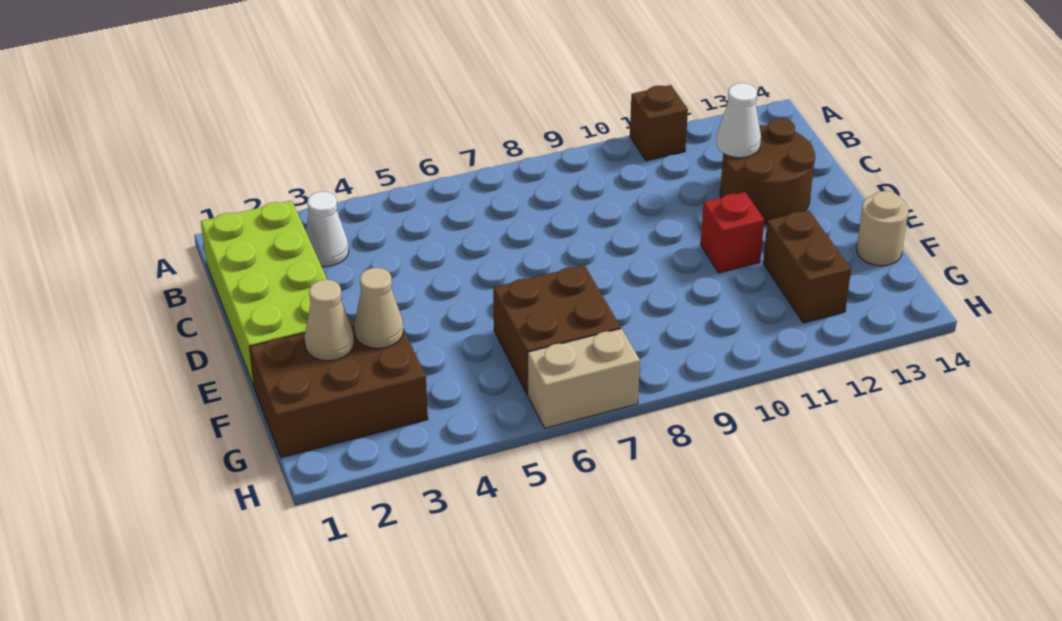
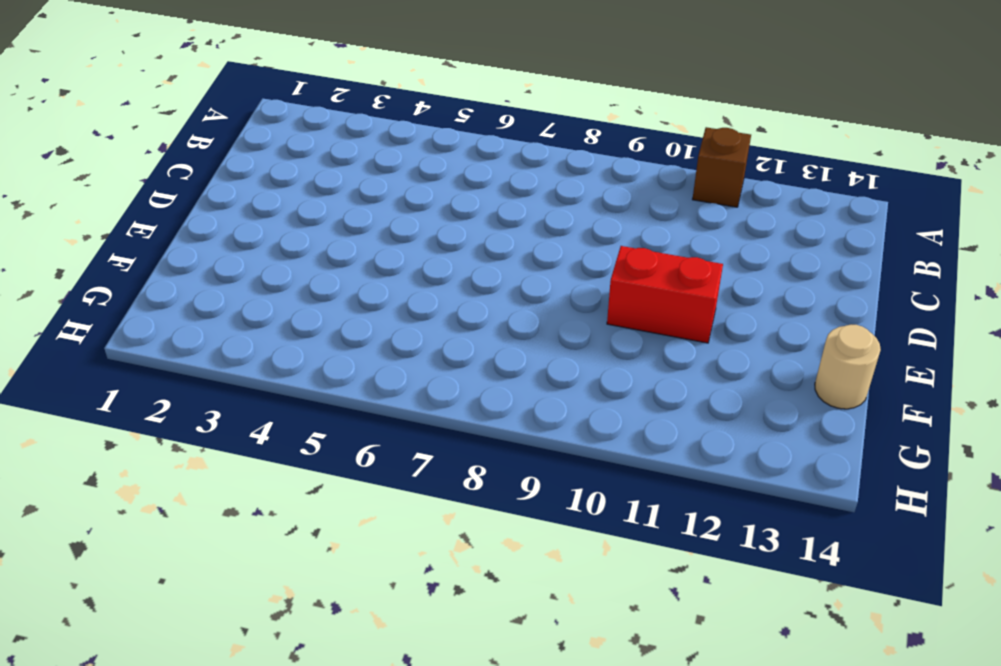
red 1x2 brick [607,246,723,343] -> red 1x1 brick [701,192,764,273]
none -> lime 2x4 brick [201,200,327,387]
none -> white 1x1 cone [306,192,349,267]
none -> brown 2x2 round brick [720,118,815,225]

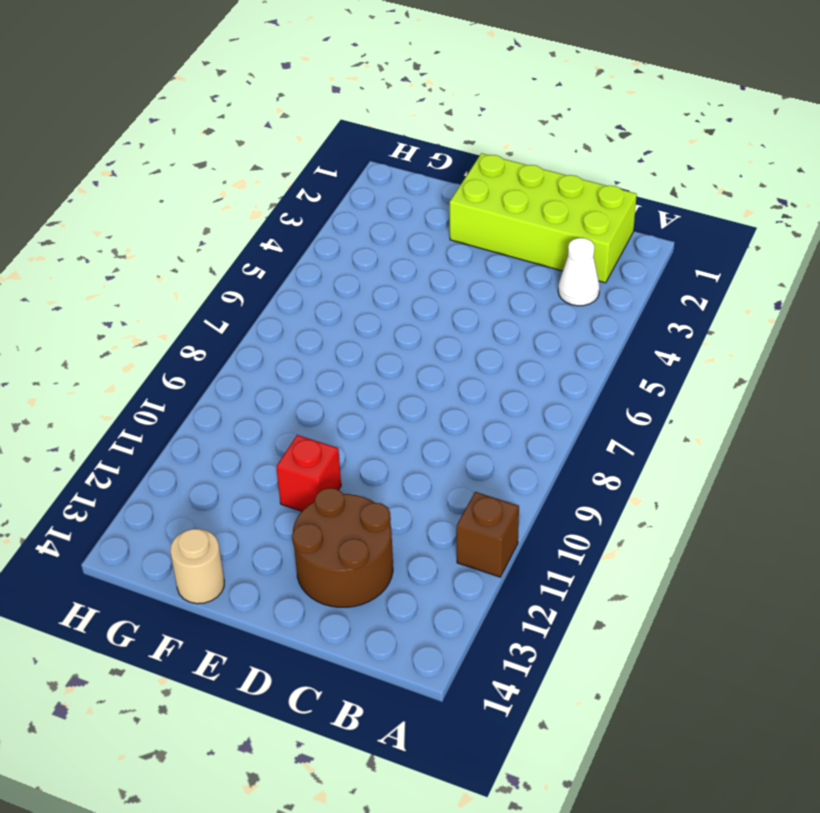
none -> brown 2x3 brick [250,321,428,458]
none -> brown 2x2 brick [493,265,621,394]
none -> brown 1x2 brick [763,210,851,323]

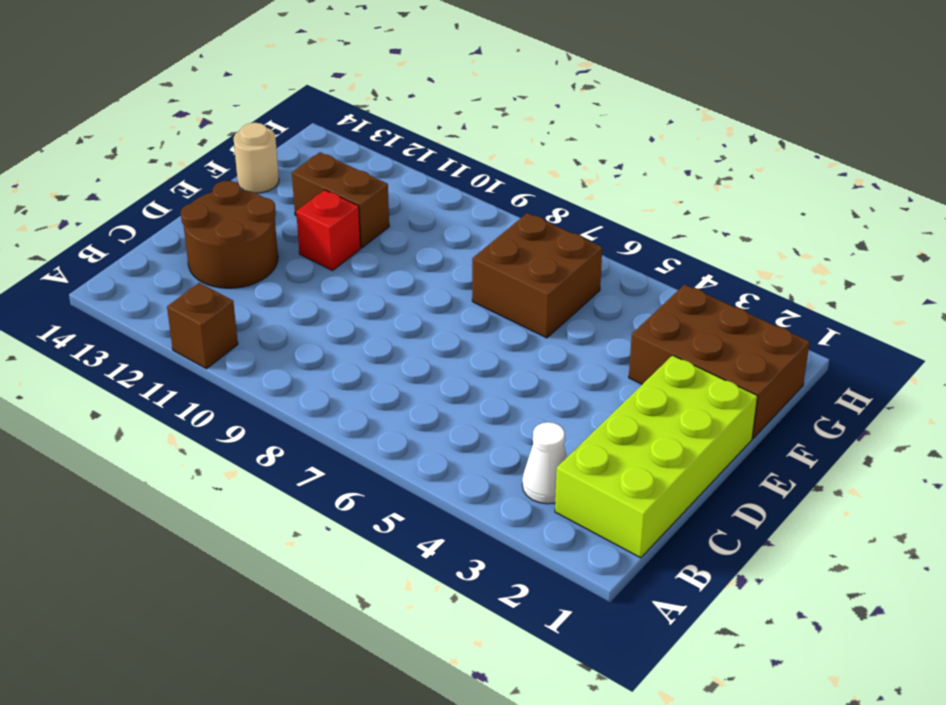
brown 1x2 brick [292,152,389,248] -> brown 1x2 brick turned to [763,210,851,323]
none -> tan 1x2 brick [528,329,640,428]
none -> white 1x1 cone [716,83,761,158]
none -> tan 1x1 cone [304,280,354,361]

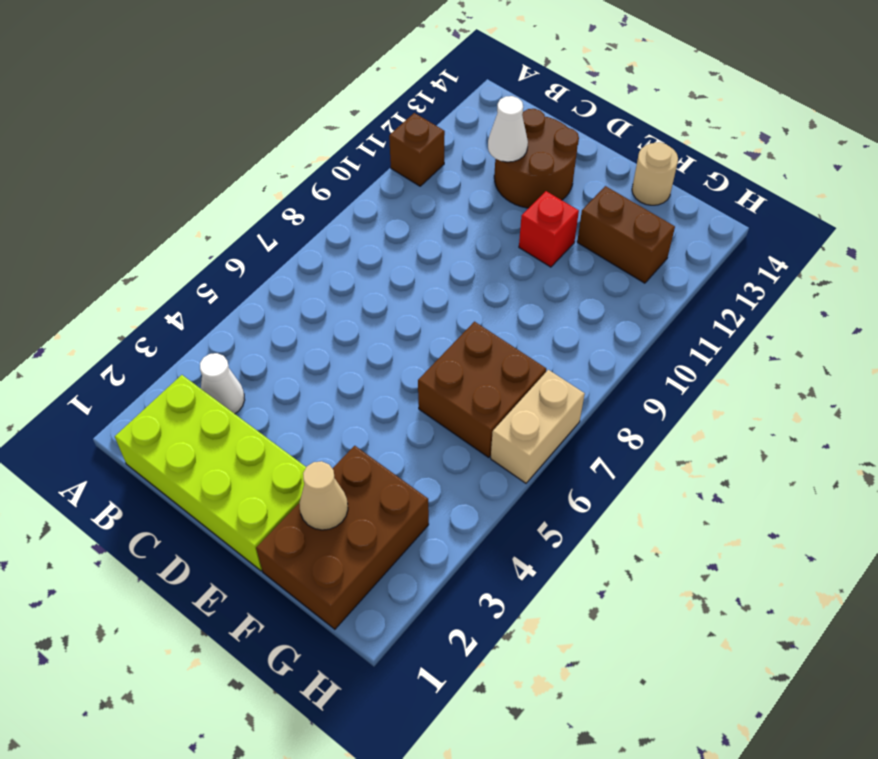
none -> tan 1x1 cone [354,268,404,349]

